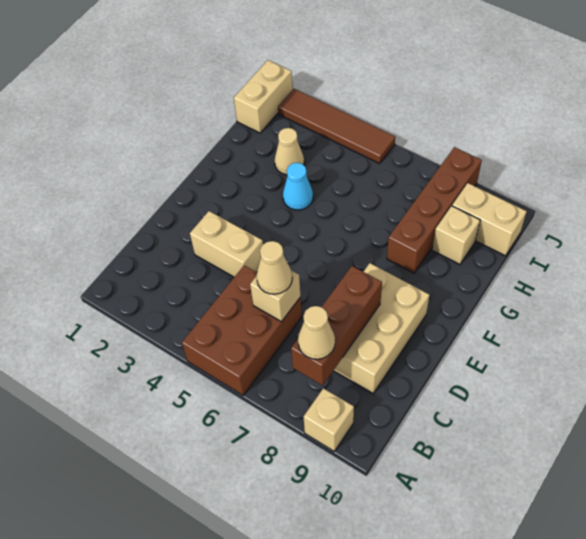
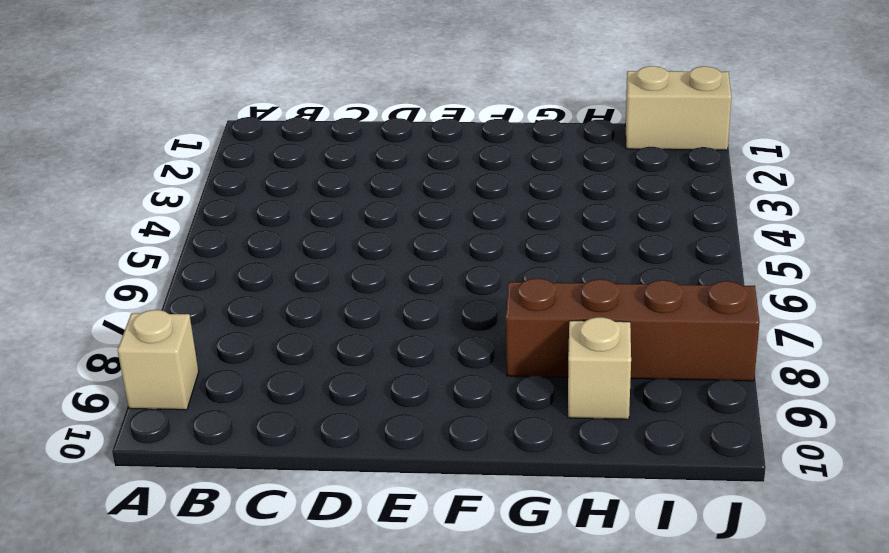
none -> brown 2x3 brick [182,266,302,395]
none -> tan 2x3 brick [333,263,430,394]
none -> tan 1x2 brick [190,211,263,277]

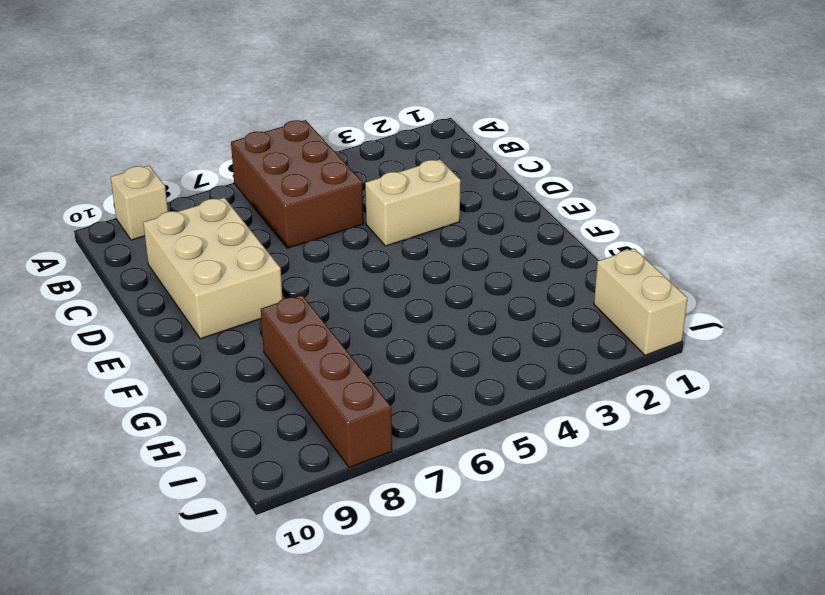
none -> cyan 1x1 cone [283,163,313,210]
none -> tan 1x1 cone [275,128,304,175]
none -> tan 1x1 brick [432,206,480,264]

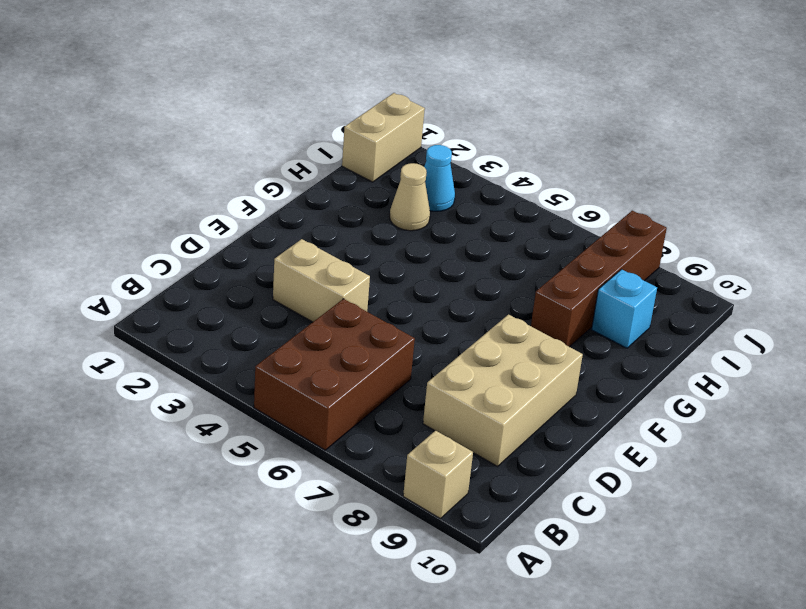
cyan 1x1 brick [592,269,657,348] -> tan 1x1 brick [432,206,480,264]
cyan 1x1 cone [424,145,455,211] -> cyan 1x1 cone moved to [283,163,313,210]
none -> tan 1x2 brick [452,183,527,256]
none -> brown 1x4 tile [278,89,395,164]
none -> brown 1x3 brick [291,266,382,385]

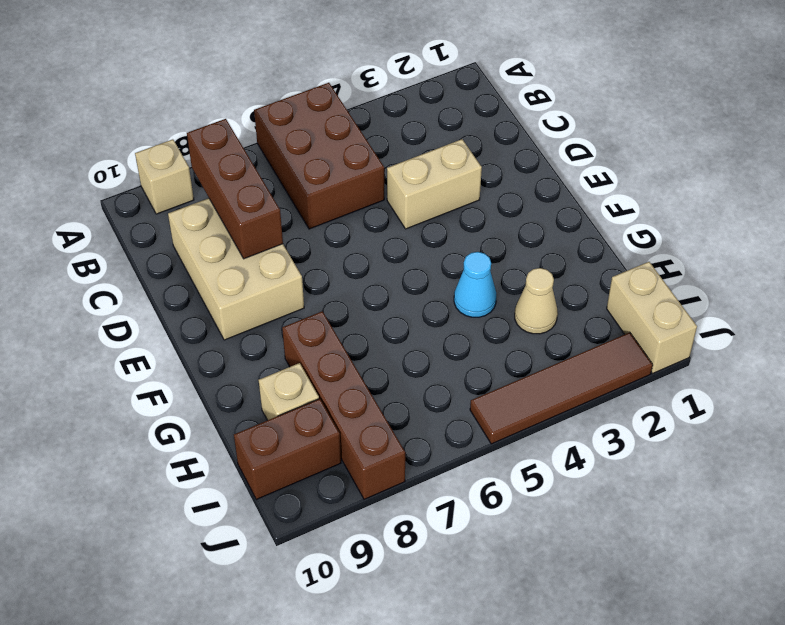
brown 1x2 brick [234,399,341,499] -> tan 1x2 brick [452,183,527,256]
none -> tan 1x1 brick [250,270,301,322]
none -> tan 1x1 cone [298,306,335,359]
none -> tan 1x1 cone [256,241,292,294]

